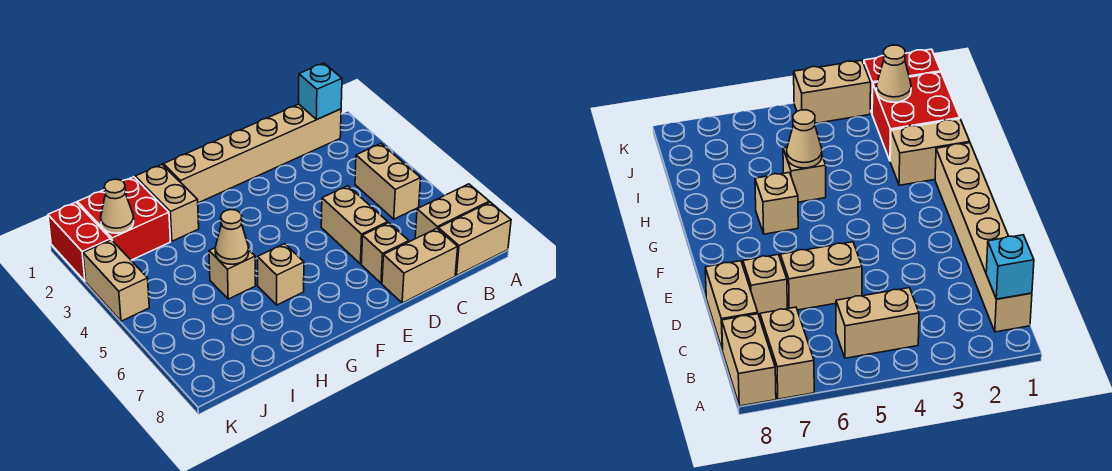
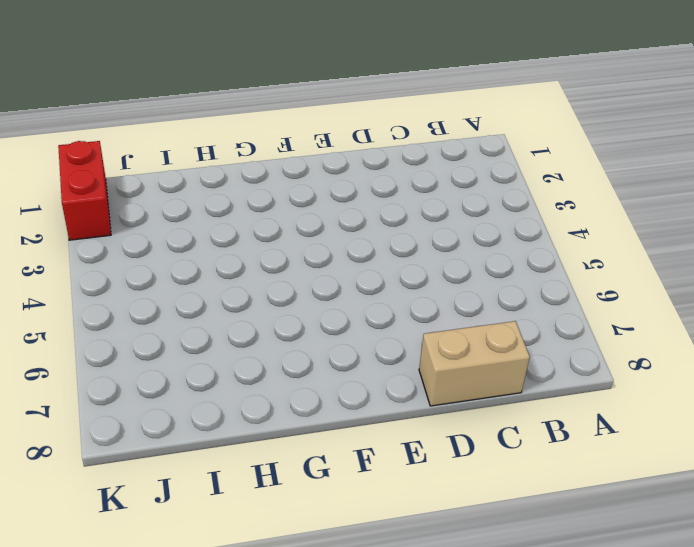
none -> tan 1x2 brick [415,184,489,239]
none -> tan 1x2 brick [438,202,511,275]
none -> tan 1x6 brick [163,104,341,203]

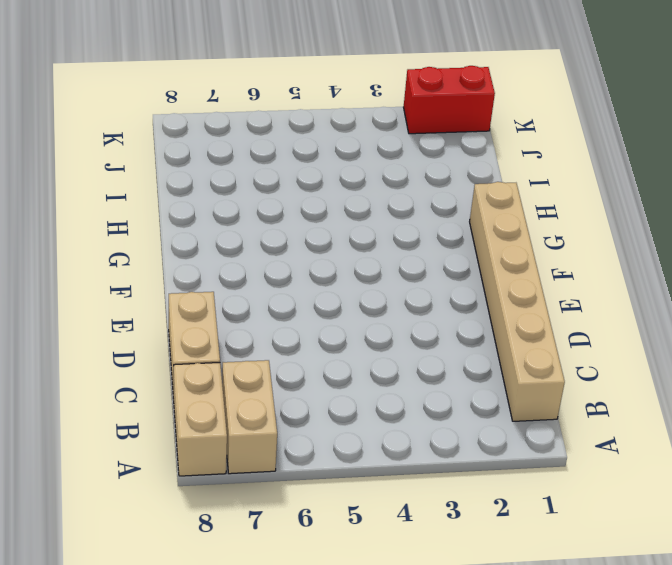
none -> tan 1x2 brick [355,144,421,219]
none -> tan 1x2 brick [321,186,388,264]
none -> tan 1x1 brick [361,223,409,283]

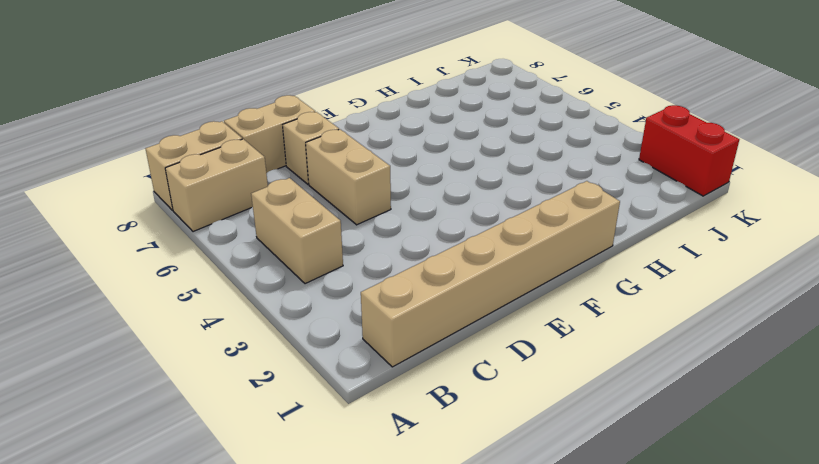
none -> tan 1x1 brick [258,244,304,305]
none -> tan 1x2 brick [135,165,199,241]
none -> tan 1x1 brick [209,248,256,299]

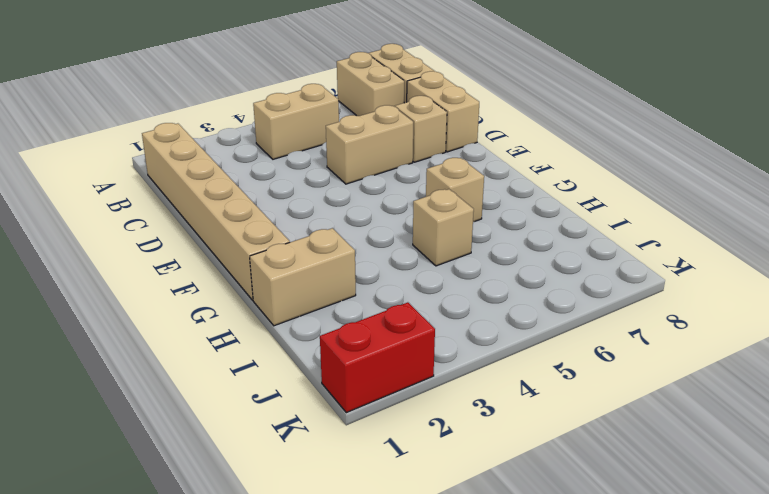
none -> red 2x2 brick [78,177,171,260]
none -> tan 1x2 brick [83,240,149,321]
none -> cyan 1x1 brick [299,63,342,120]

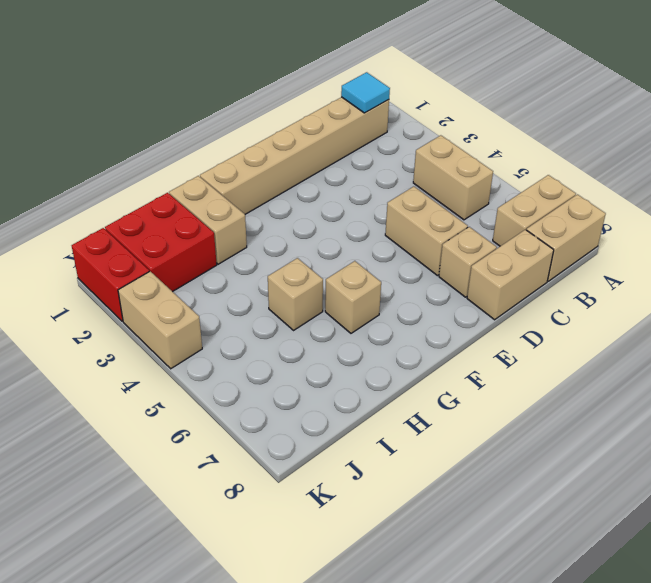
cyan 1x1 tile [341,72,390,113] -> cyan 1x1 brick [299,63,342,120]
none -> tan 1x1 cone [215,210,249,264]
none -> tan 1x1 cone [101,179,134,233]

